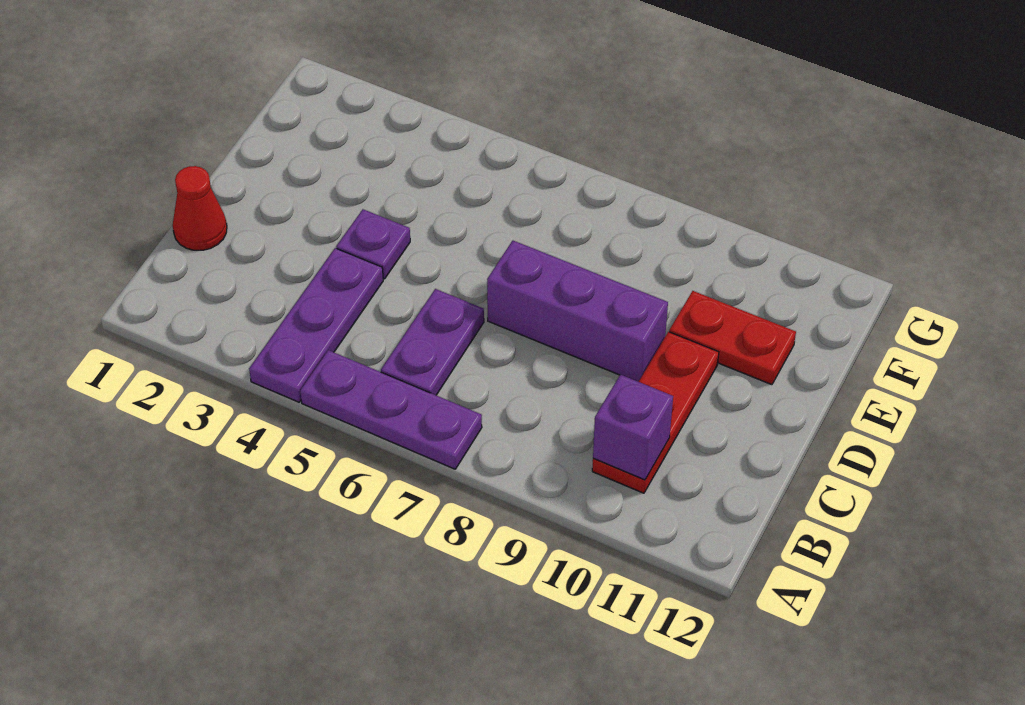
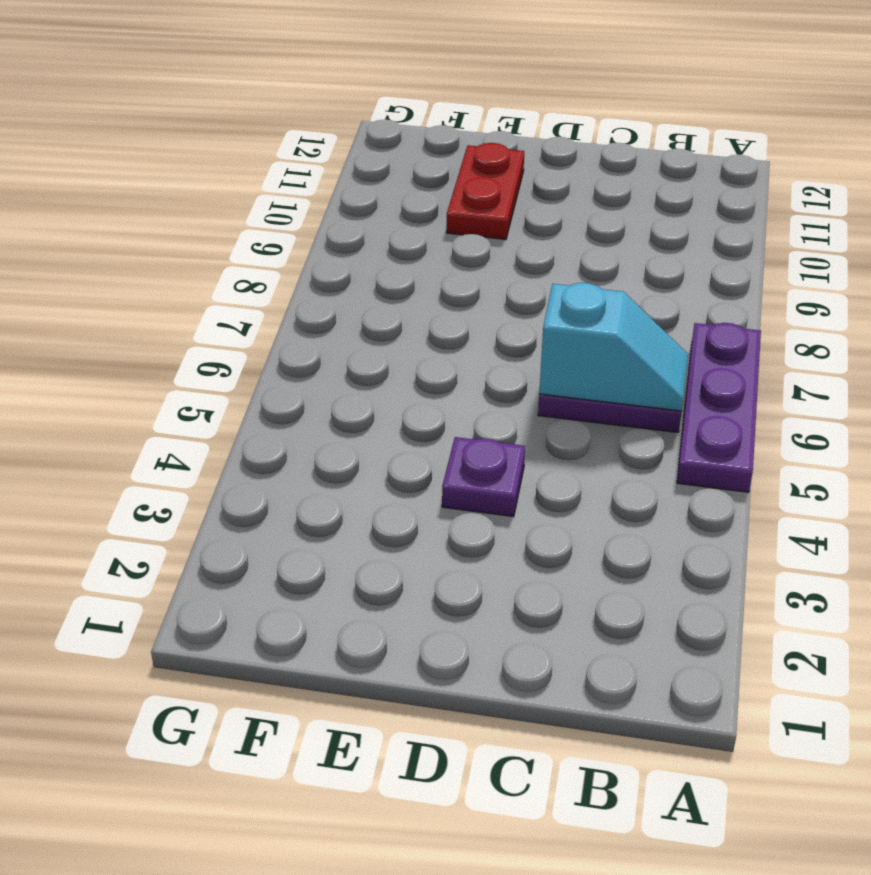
cyan 1x2 slope [539,283,688,411] -> none
none -> purple 1x3 plate [249,248,383,402]
none -> red 1x3 plate [592,332,719,493]

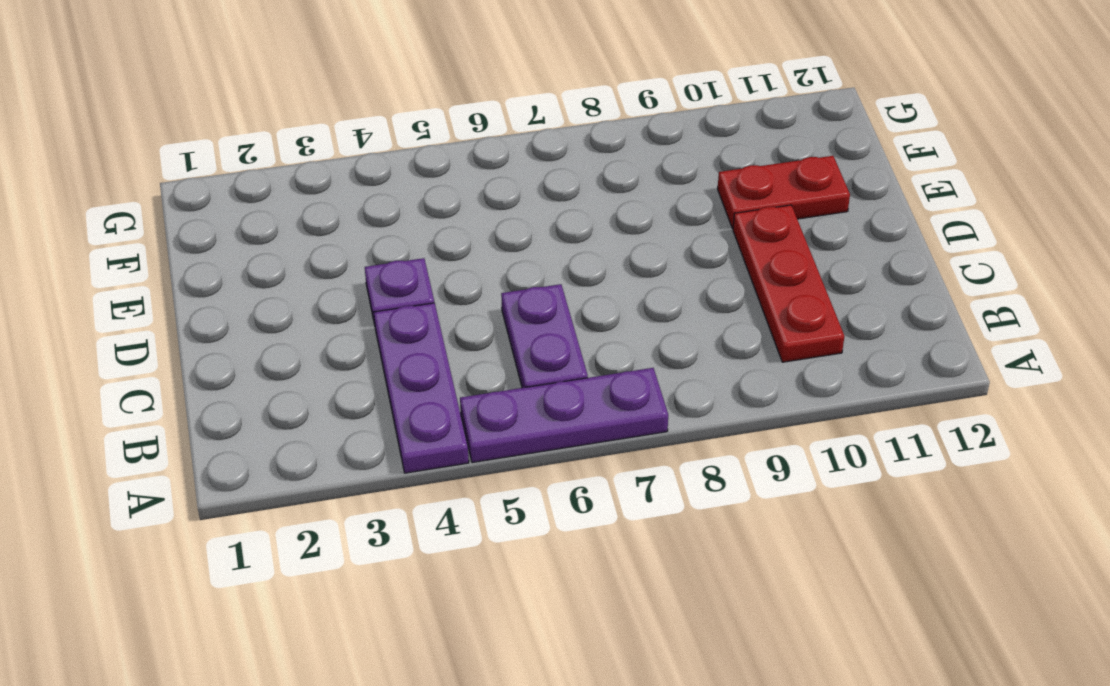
none -> red 1x1 cone [173,166,227,250]
none -> purple 1x3 brick [487,241,668,382]

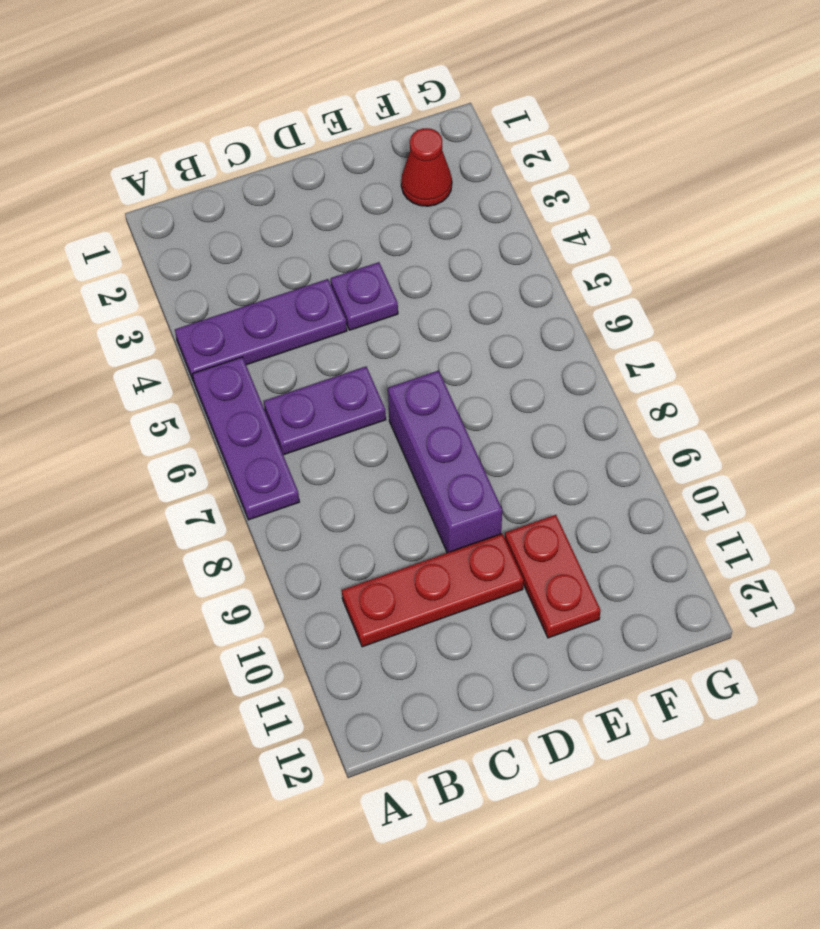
red 1x1 cone [401,128,452,206] -> red 1x1 cone moved to [173,166,227,250]
none -> purple 1x1 brick [593,375,673,480]

